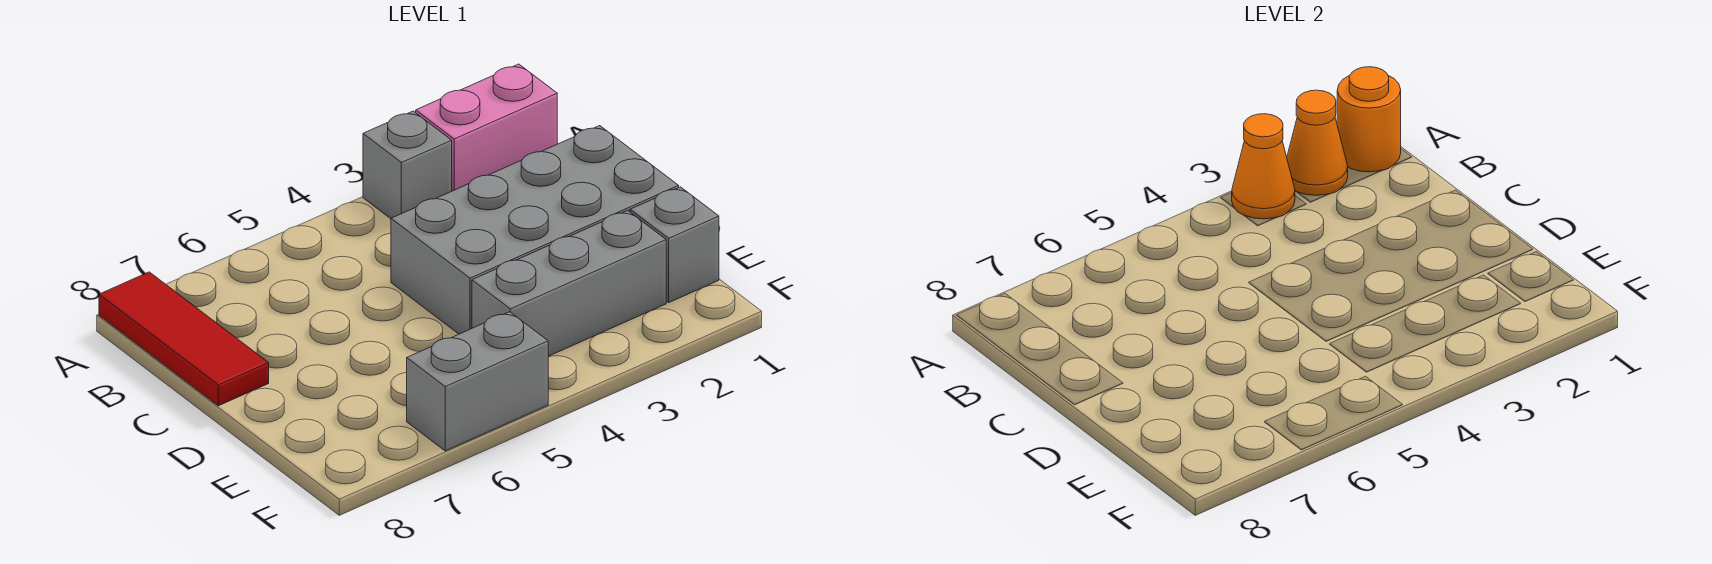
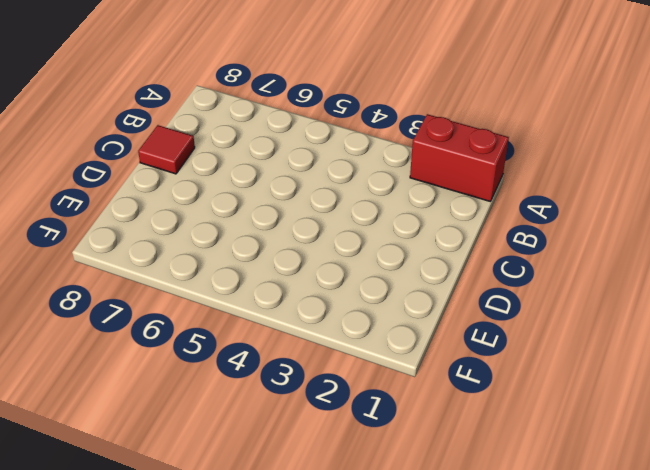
red 1x2 brick [410,114,509,201] -> pink 1x2 brick [416,64,557,191]
red 1x1 tile [138,125,195,174] -> red 1x3 tile [99,272,269,406]
none -> grey 1x1 brick [363,111,452,219]
none -> grey 2x4 brick [391,126,679,334]

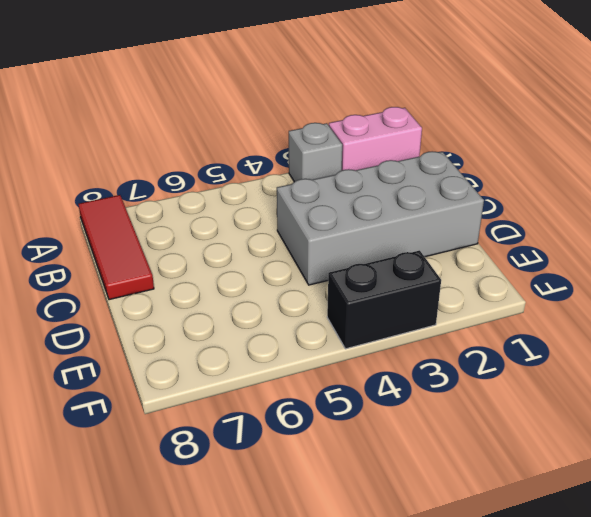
black 1x2 brick [327,250,441,349] -> none
none -> grey 1x1 brick [630,187,719,302]
none -> grey 1x3 brick [472,210,666,356]

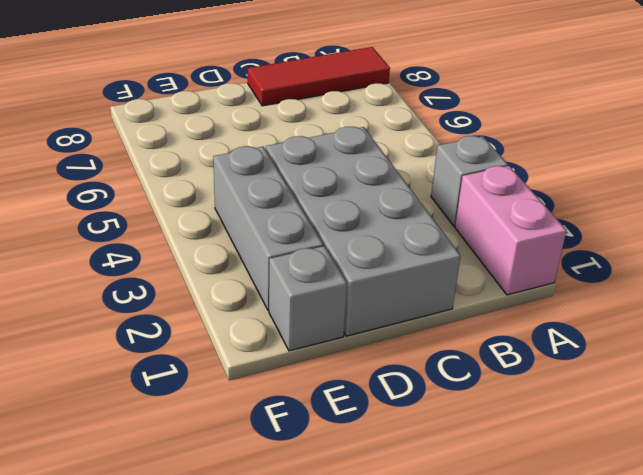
none -> grey 1x2 brick [407,312,548,451]
none -> orange 1x1 round brick [1337,67,1401,172]

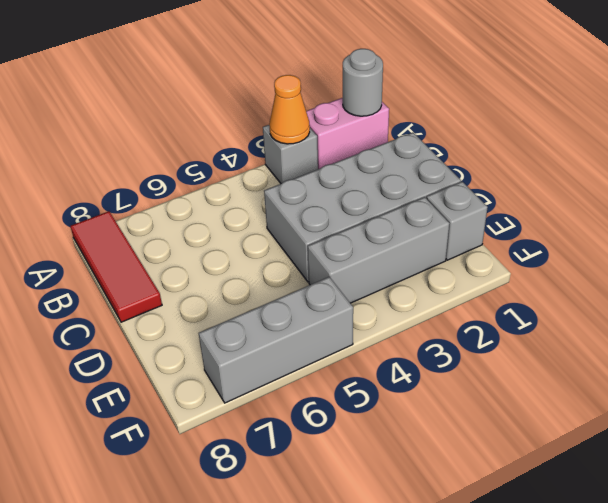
grey 1x1 round brick [343,49,383,116] -> orange 1x1 round brick [1337,67,1401,172]
grey 1x3 brick [199,277,353,403] -> grey 1x2 brick [407,312,548,451]
none -> orange 1x1 cone [1287,90,1348,195]

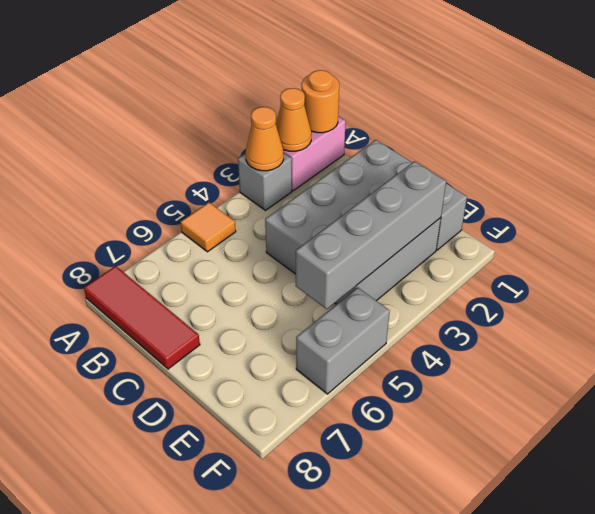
orange 1x1 tile [181,202,236,252] -> none
grey 1x4 brick [296,161,446,309] -> none

